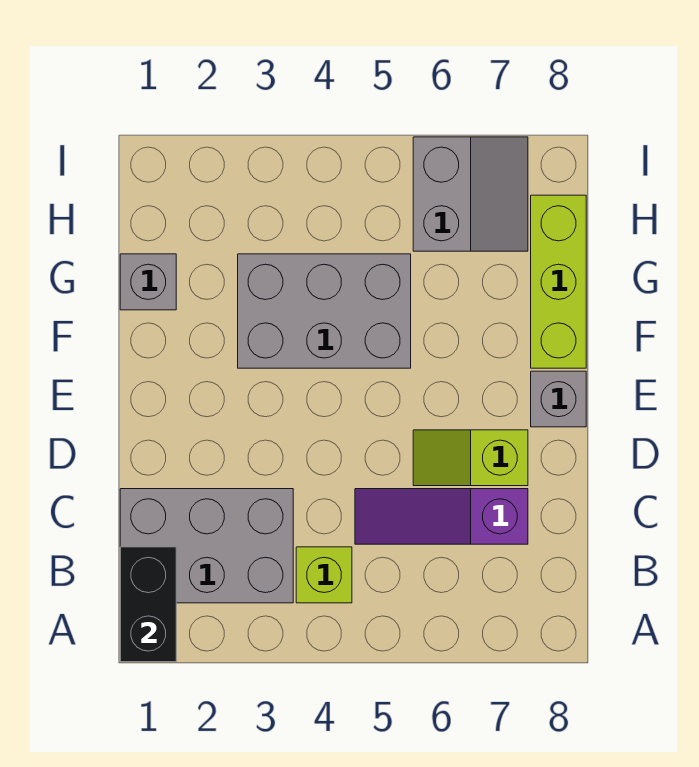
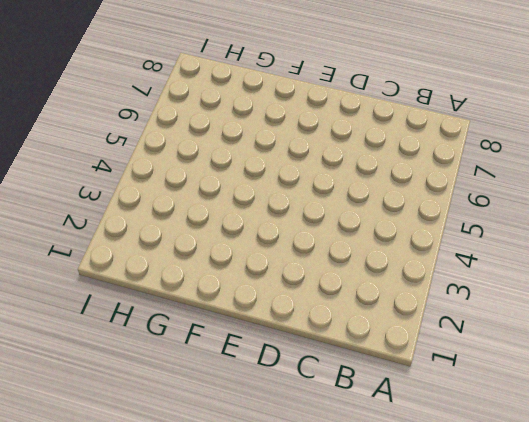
none -> grey 2x3 brick [120,489,293,603]
none -> lime 1x1 brick [296,547,352,603]

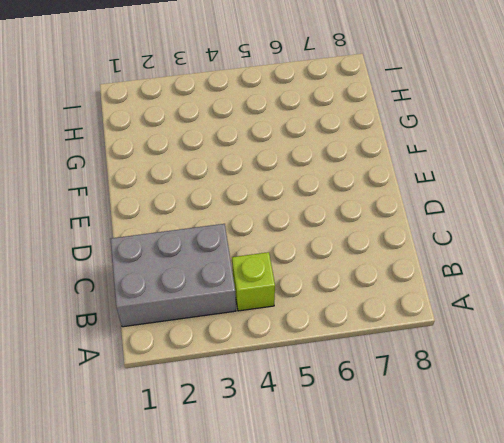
none -> purple 1x3 slope [355,489,528,544]
none -> lime 1x2 slope [413,430,528,486]

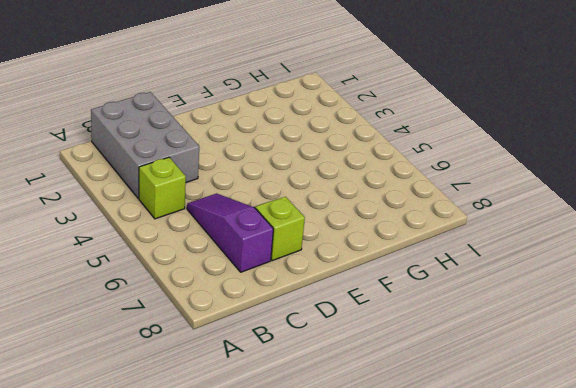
none -> grey 1x1 brick [531,371,586,427]
none -> grey 2x3 brick [238,254,411,368]

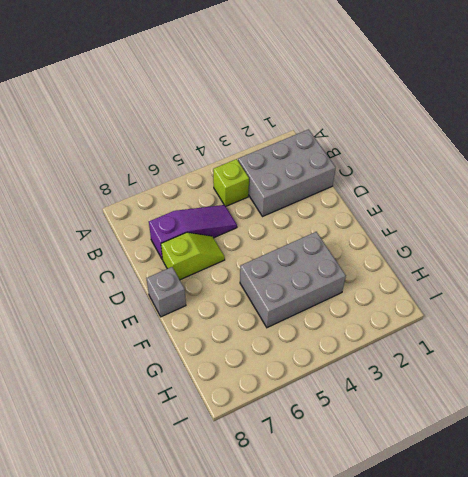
none -> lime 1x3 brick [531,195,586,368]
none -> grey 1x1 brick [120,254,176,310]

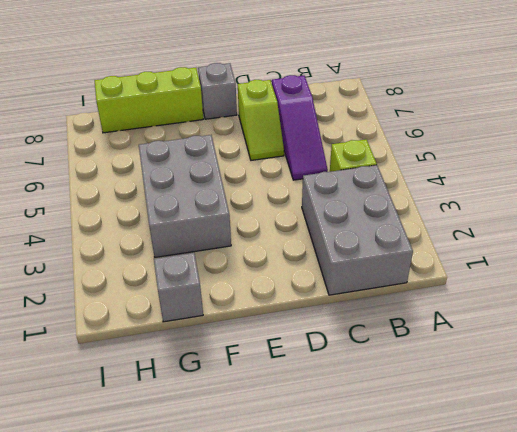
none -> grey 2x2 slope [413,137,528,251]
none -> black 1x2 brick [120,547,176,662]

